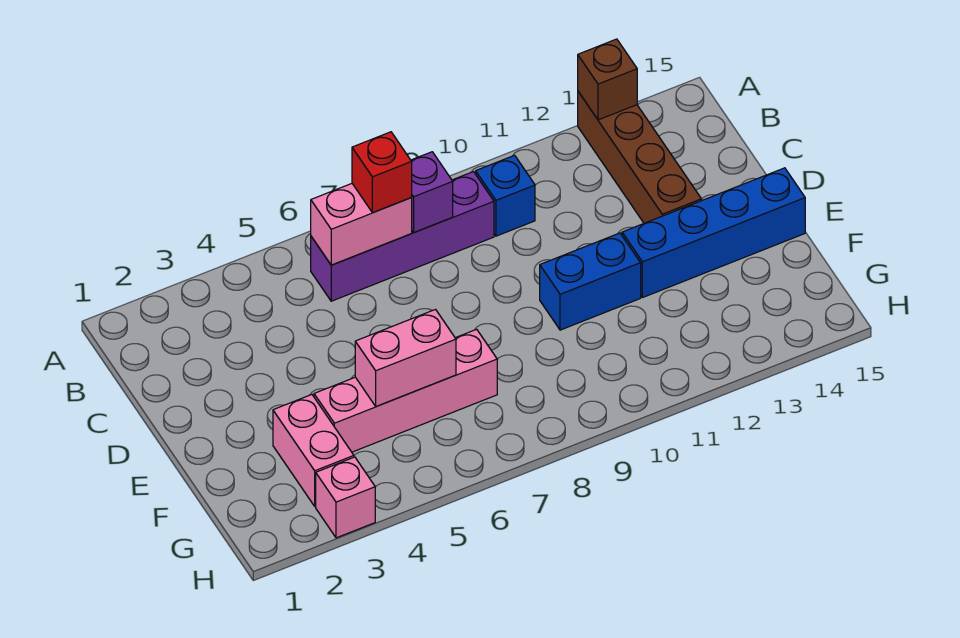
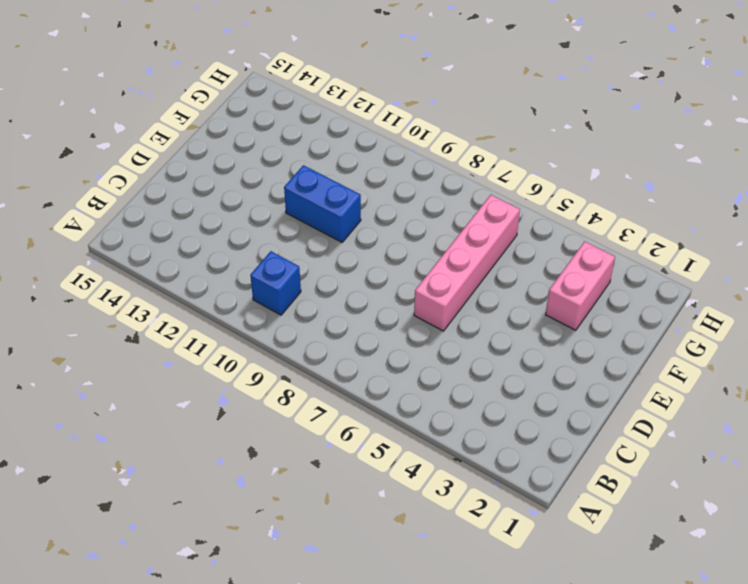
pink 1x4 brick [414,195,520,331] -> pink 1x4 brick turned to [314,329,497,452]
none -> brown 1x4 brick [578,92,701,223]
none -> purple 1x4 brick [311,172,494,301]
none -> blue 1x4 brick [622,168,805,298]

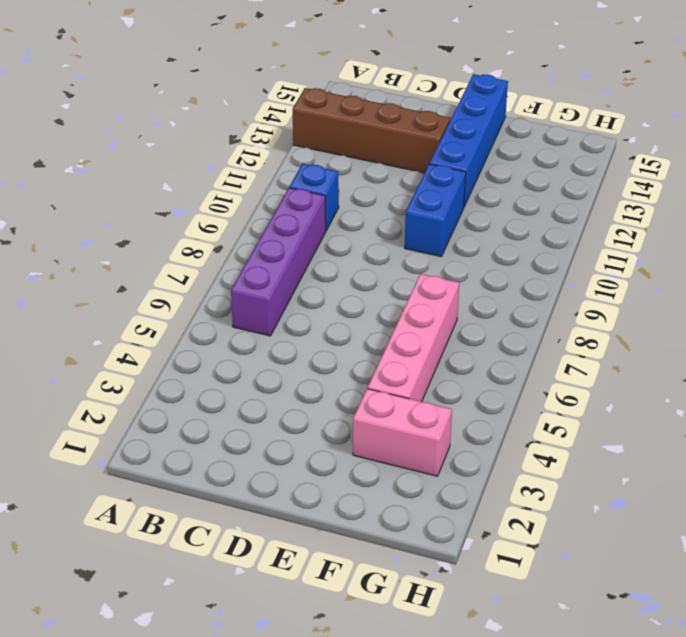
none -> pink 1x1 brick [316,457,375,538]
none -> brown 1x1 brick [578,39,637,120]
none -> pink 1x2 brick [311,184,412,265]

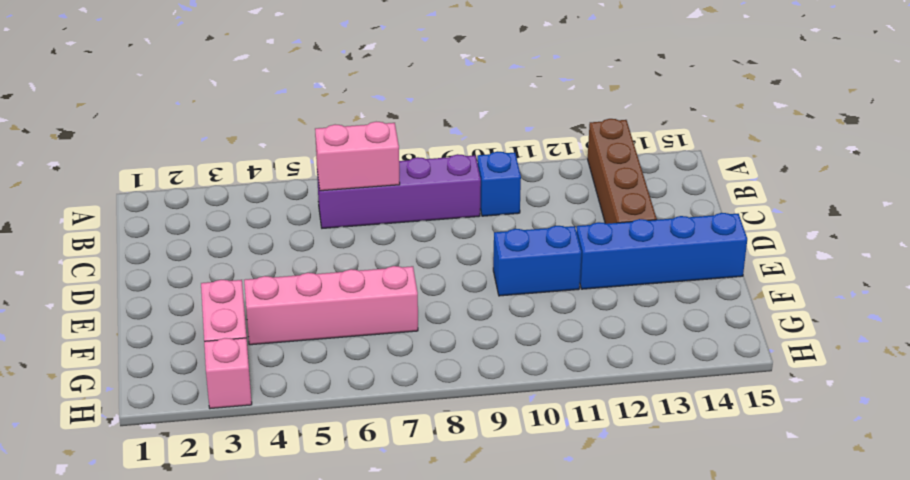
none -> brown 1x1 brick [578,39,637,120]
none -> purple 1x1 brick [411,152,453,232]
none -> pink 1x2 brick [355,310,456,406]

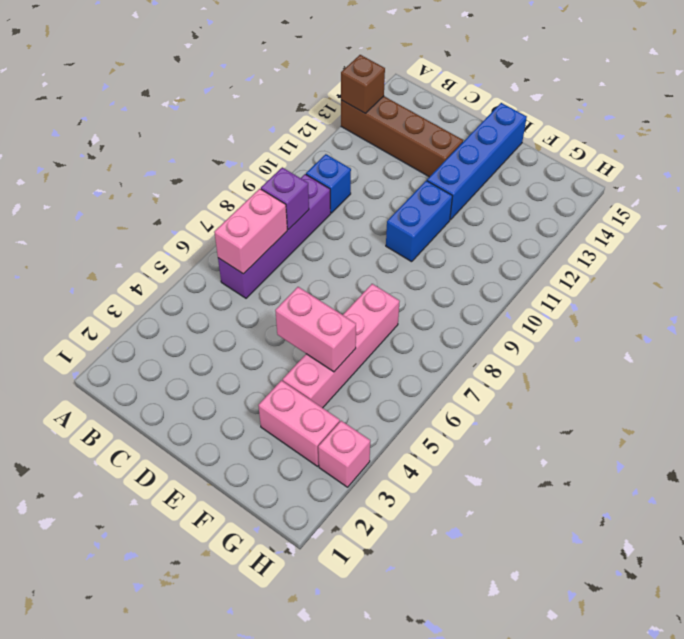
pink 1x2 brick [275,287,356,372] -> pink 1x2 brick turned to [355,310,456,406]
none -> red 1x1 brick [352,132,412,213]

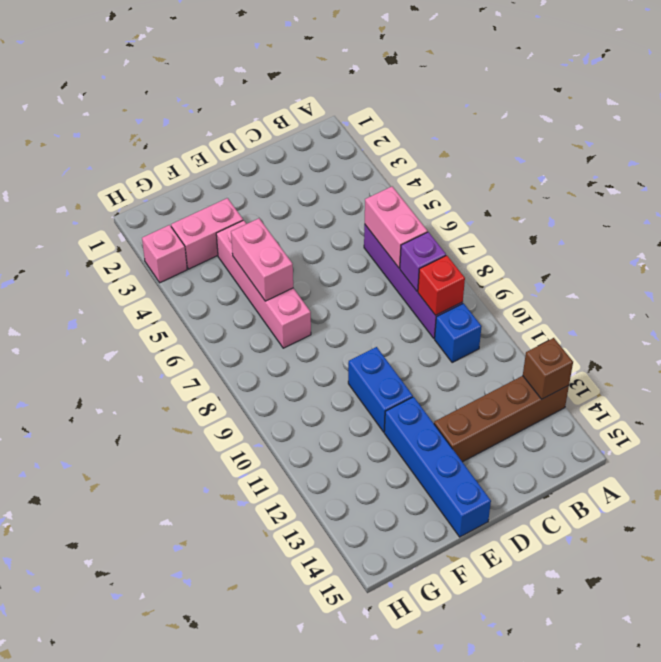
red 1x1 brick [418,256,465,315] -> red 1x1 brick moved to [352,132,412,213]

